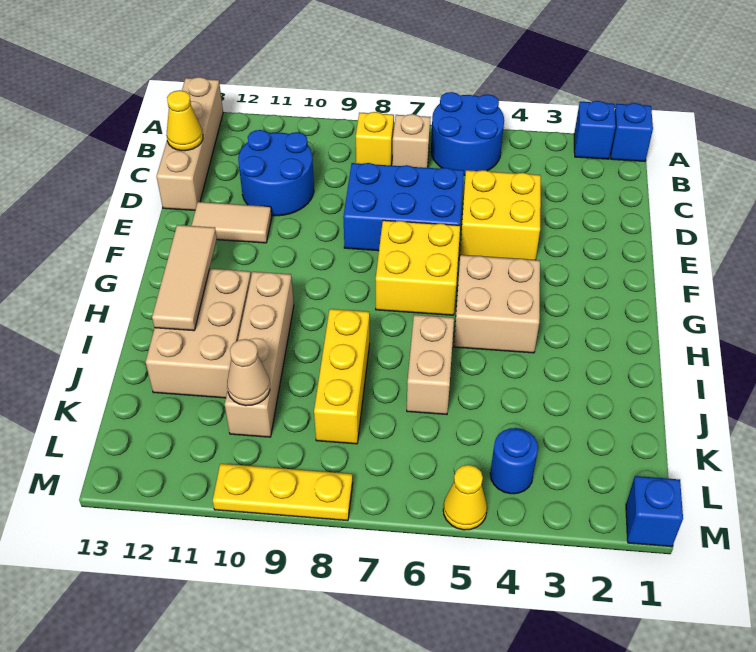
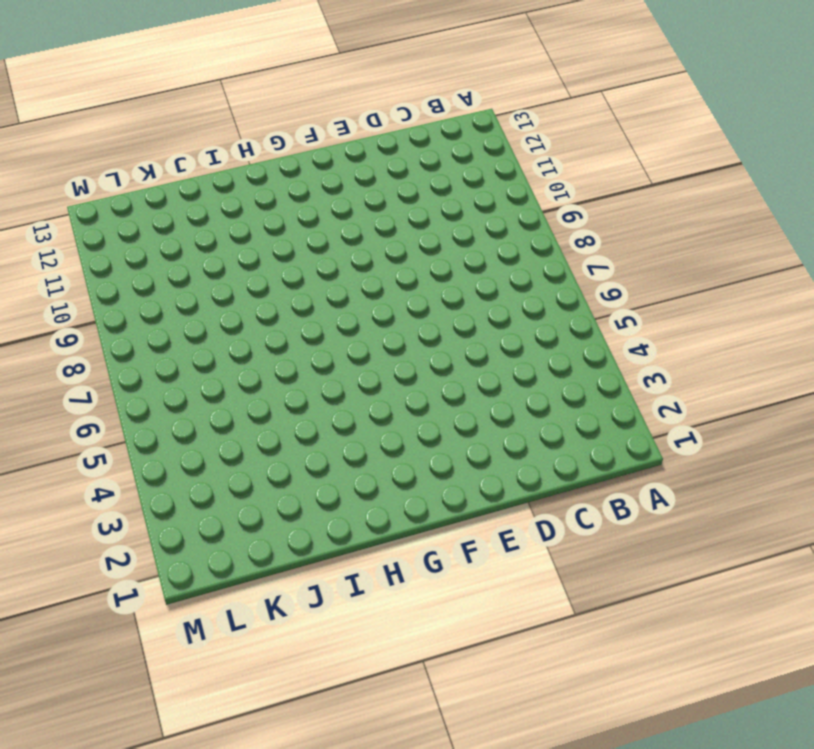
none -> blue 1x1 brick [610,103,653,161]
none -> blue 1x1 brick [574,101,616,159]
none -> blue 2x2 round brick [431,92,504,175]

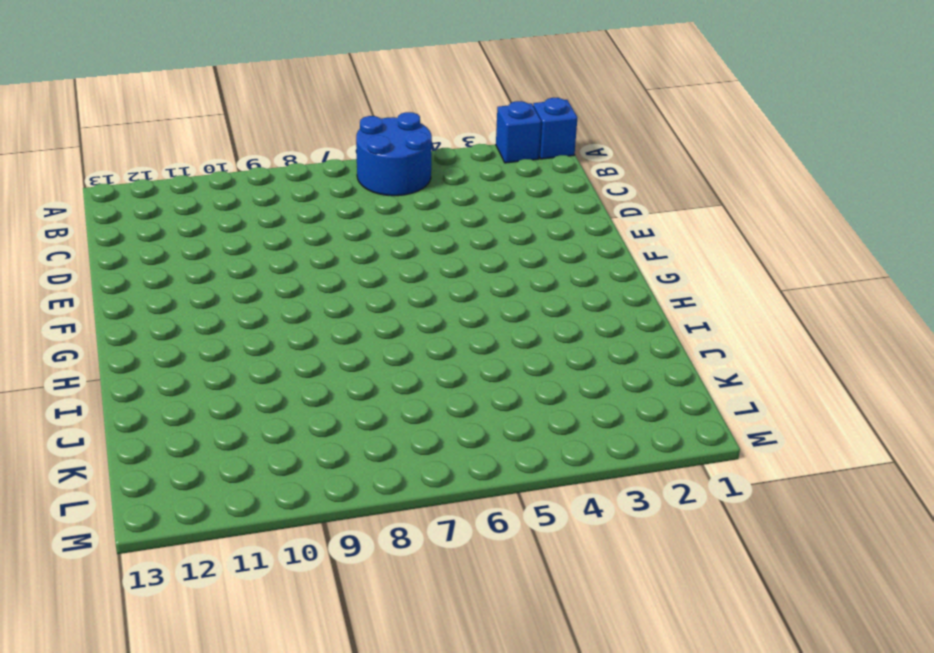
none -> tan 1x4 brick [157,77,223,210]
none -> tan 1x1 brick [392,114,431,168]
none -> yellow 1x1 brick [356,112,394,165]

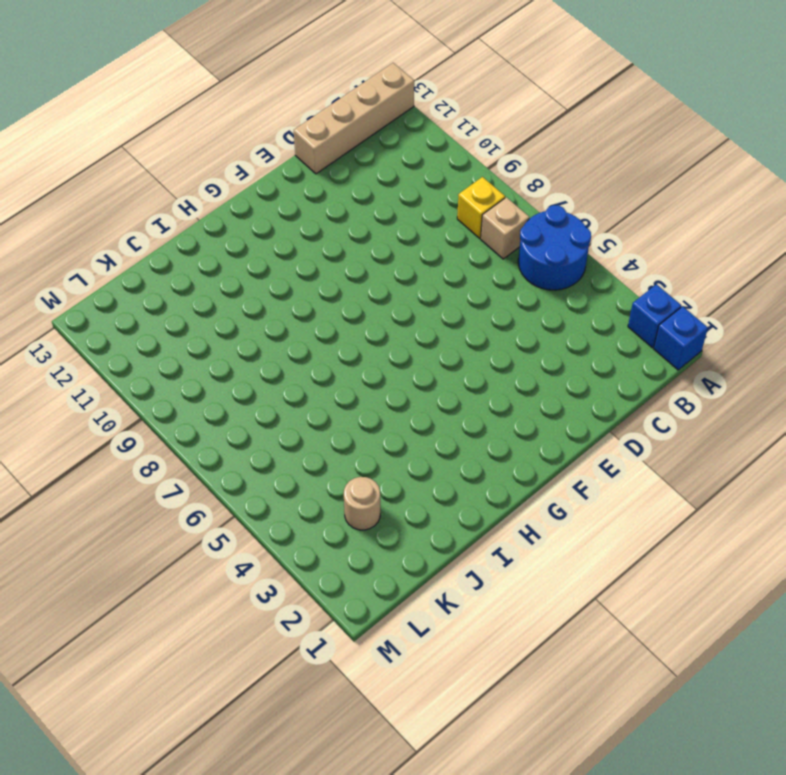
tan 1x1 round brick [344,477,380,530] -> none
none -> blue 2x2 round brick [238,130,314,216]
none -> yellow 2x2 brick [460,170,541,260]
none -> blue 2x3 brick [343,163,464,251]

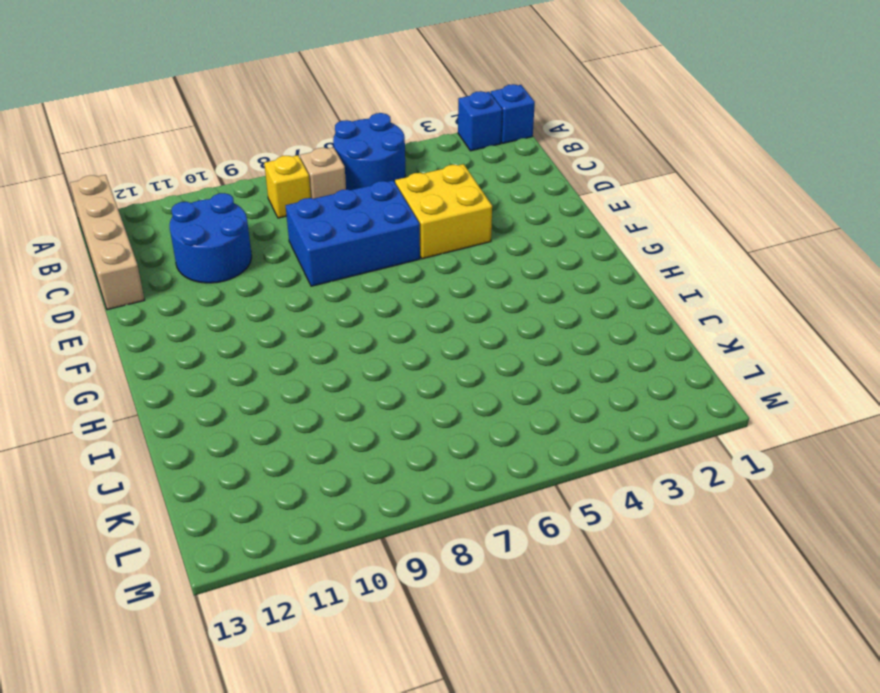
none -> tan 1x2 tile [191,202,272,243]
none -> yellow 2x2 brick [376,220,460,315]
none -> tan 2x2 brick [454,255,540,353]

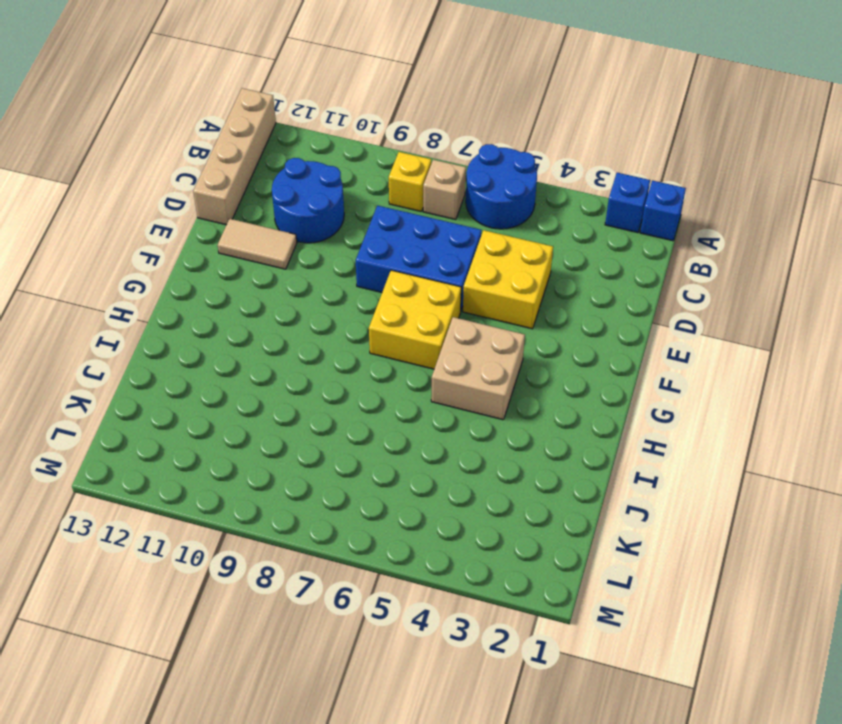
none -> tan 1x4 brick [225,272,294,437]
none -> tan 2x3 brick [146,269,251,398]
none -> tan 1x2 brick [407,315,454,415]

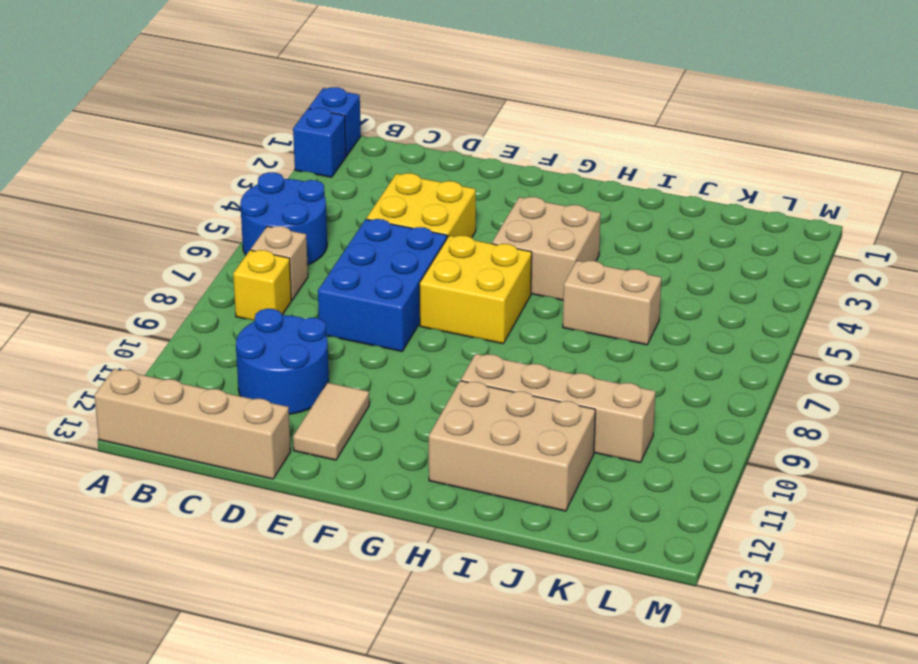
none -> yellow 1x3 brick [314,309,370,444]
none -> blue 1x1 round brick [490,428,538,494]
none -> blue 1x1 brick [626,476,683,547]

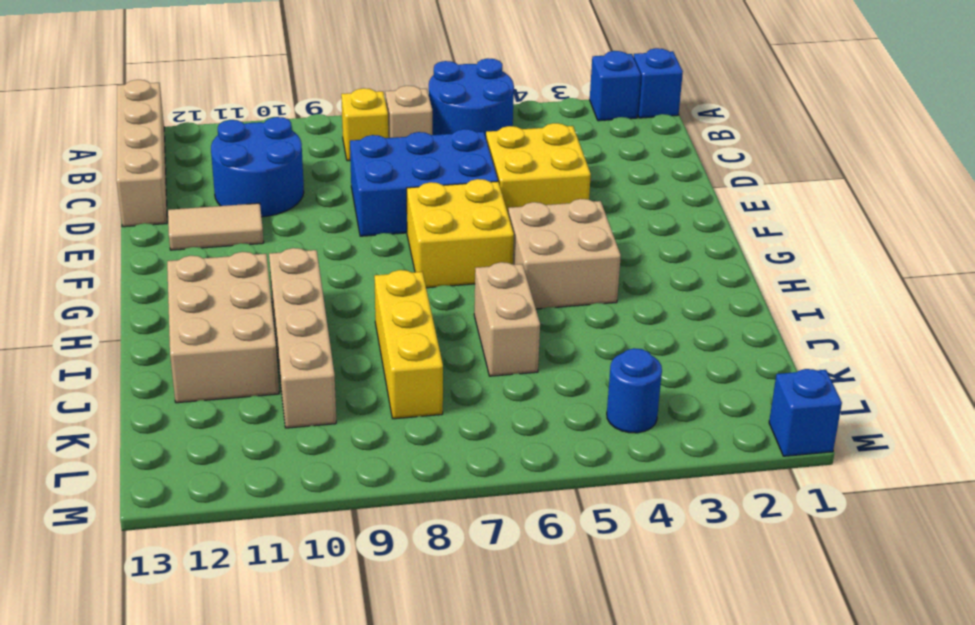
none -> yellow 1x1 cone [443,465,487,530]
none -> yellow 1x3 plate [213,464,353,521]
none -> yellow 1x1 cone [166,90,203,151]

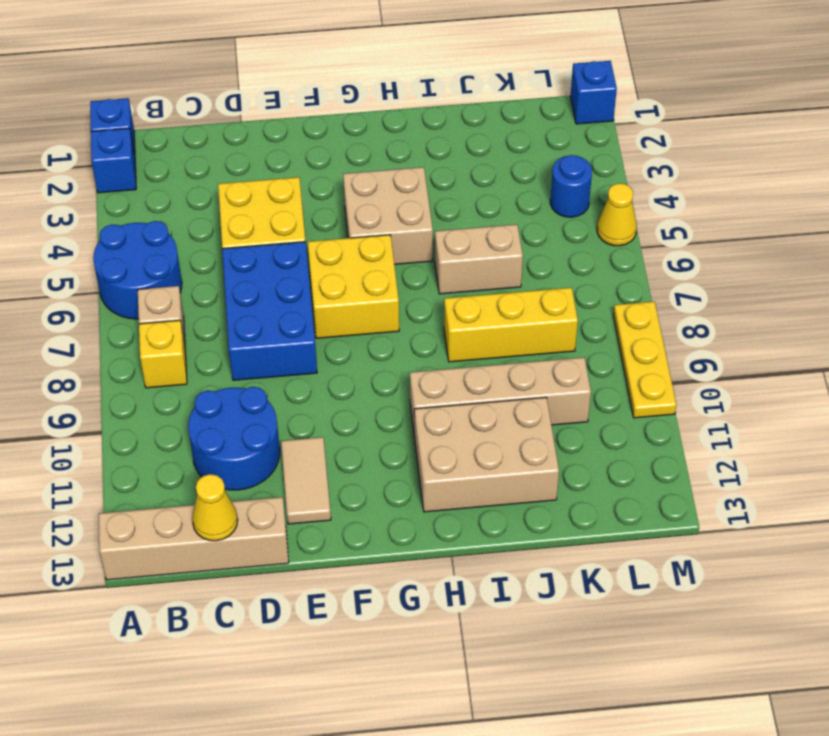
none -> tan 1x3 tile [152,225,217,331]
none -> tan 1x1 cone [227,339,270,406]

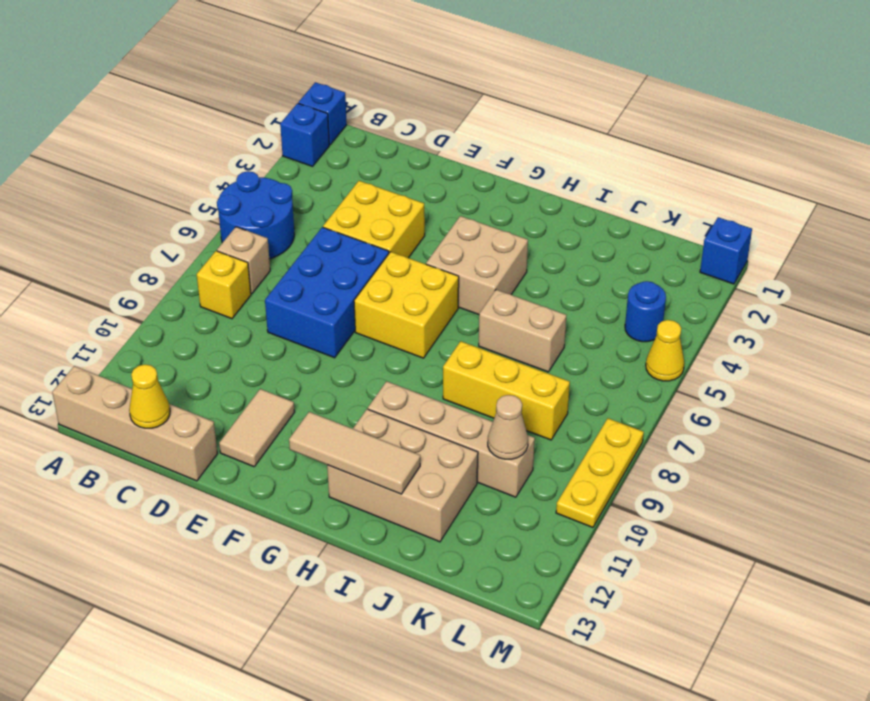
none -> blue 2x2 round brick [238,130,314,216]

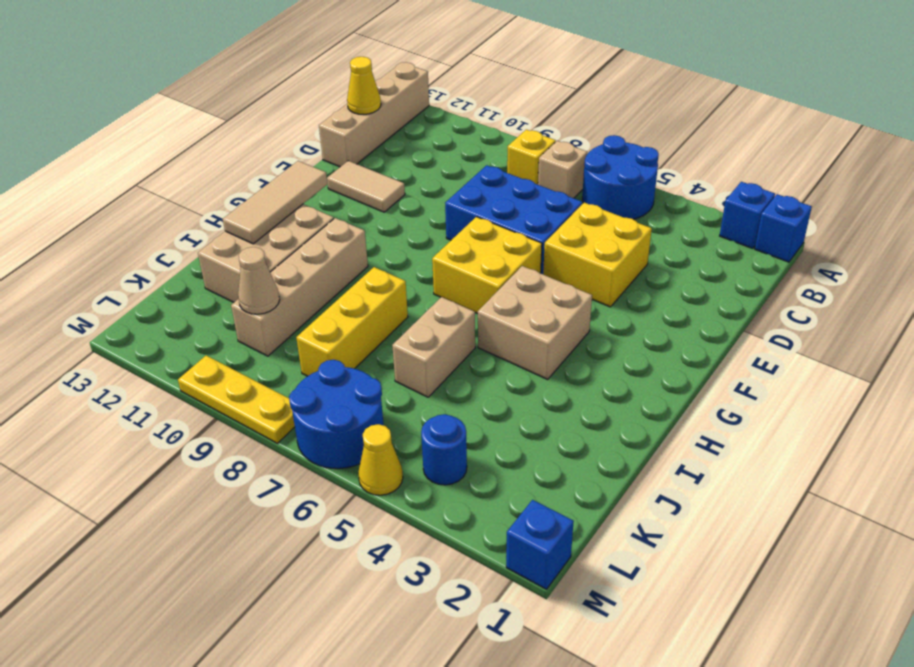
blue 2x2 round brick [289,360,383,469] -> blue 2x2 round brick moved to [238,130,314,216]

